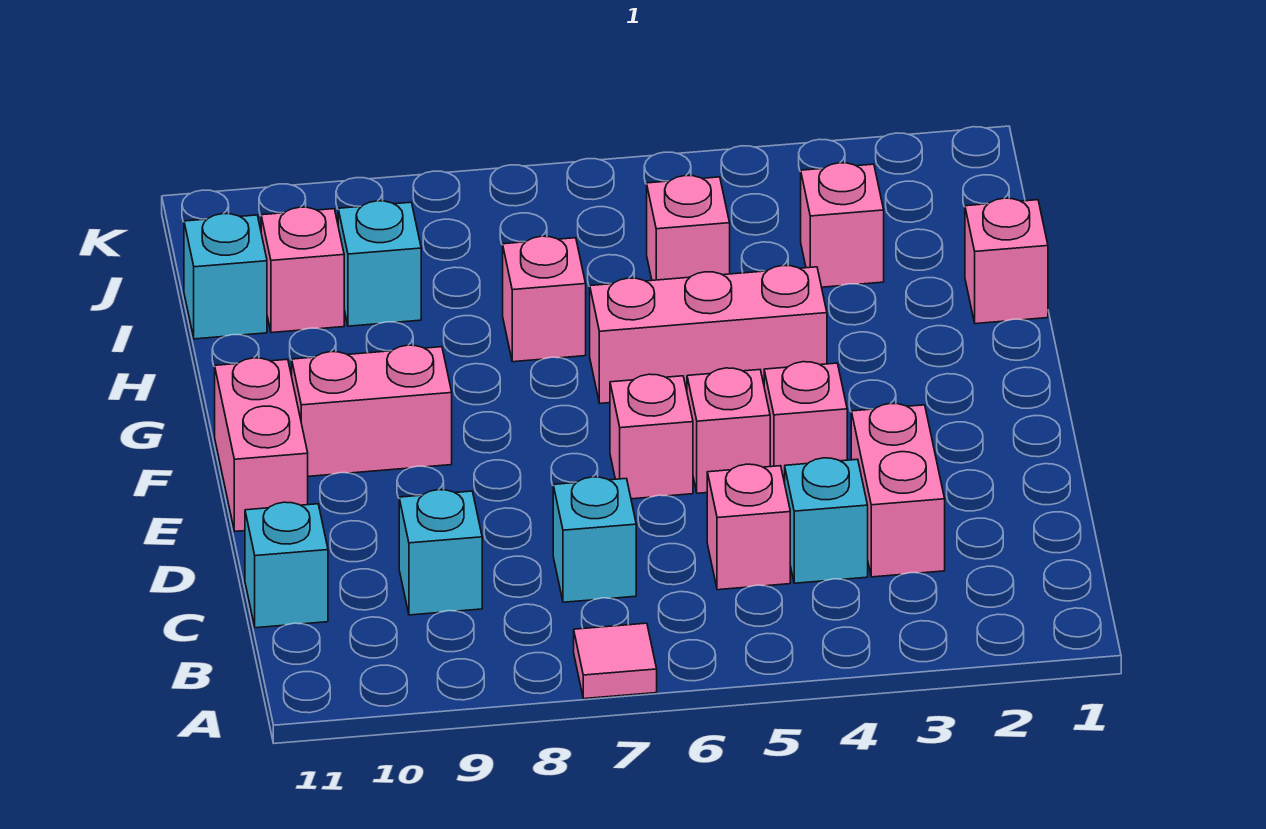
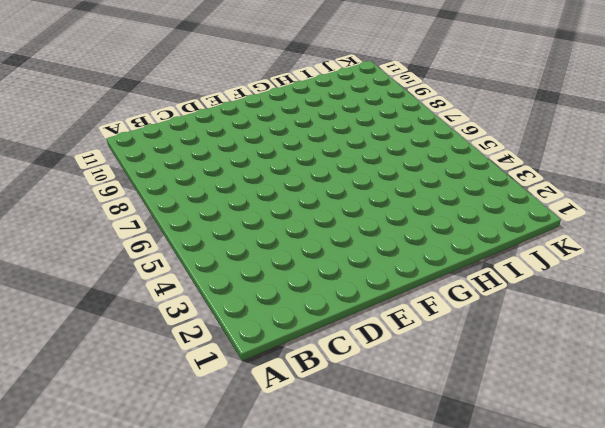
none -> pink 1x1 tile [574,623,657,699]
none -> pink 1x2 brick [851,404,945,577]
none -> cyan 1x1 brick [785,458,868,583]

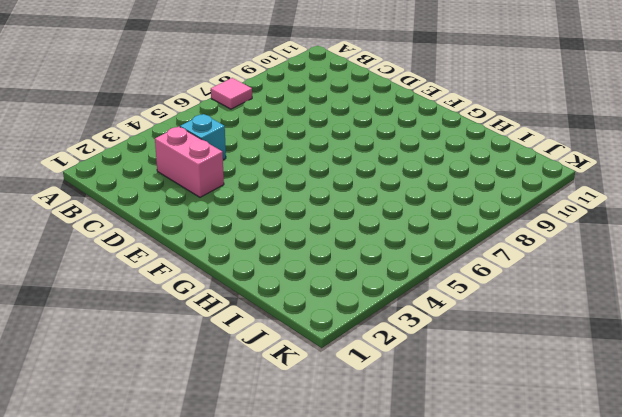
none -> pink 1x1 brick [707,464,790,590]
none -> cyan 1x1 brick [553,477,636,602]
none -> cyan 1x1 brick [399,490,482,615]

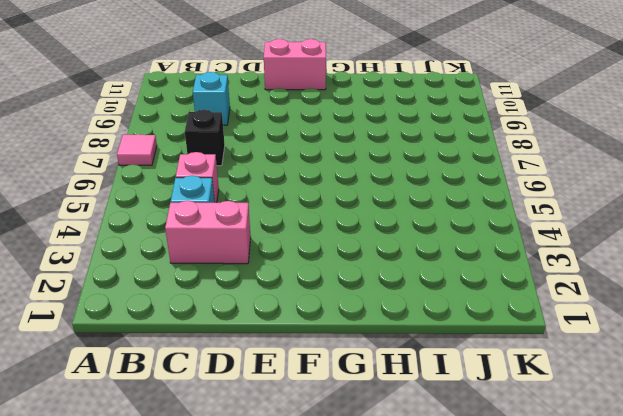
black 1x1 brick [185,109,225,166] -> cyan 1x1 brick [553,477,636,602]
none -> cyan 1x1 brick [245,502,328,628]
none -> pink 1x1 brick [764,362,847,483]
none -> pink 1x1 brick [687,368,770,493]

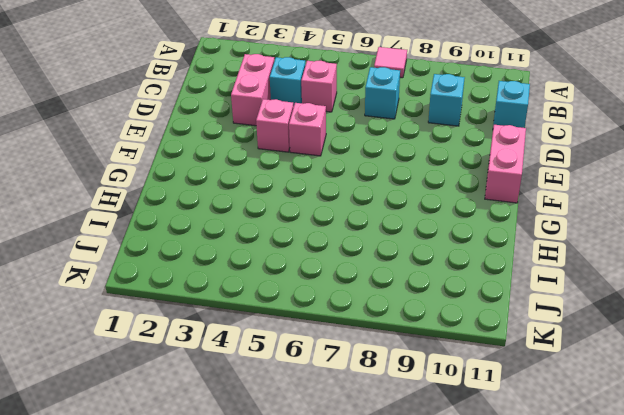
none -> pink 1x1 brick [610,374,693,499]
none -> pink 1x2 brick [292,345,452,476]
none -> pink 1x3 brick [590,266,827,403]

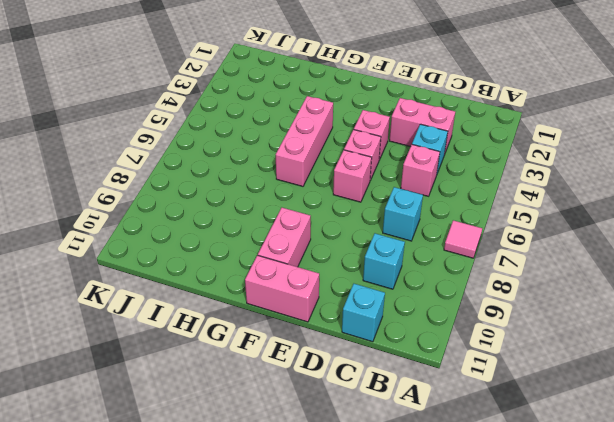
none -> pink 1x1 brick [965,198,1048,324]
none -> pink 1x1 brick [503,236,586,362]
none -> pink 1x1 brick [801,163,884,287]

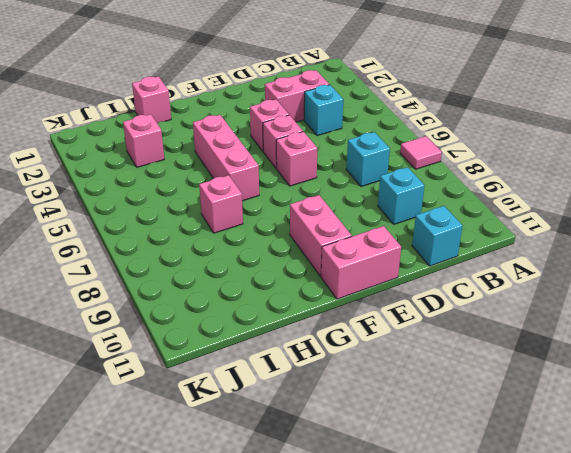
none -> pink 1x1 brick [707,464,790,590]
none -> pink 1x1 brick [647,176,730,280]
none -> cyan 1x1 brick [338,201,421,326]

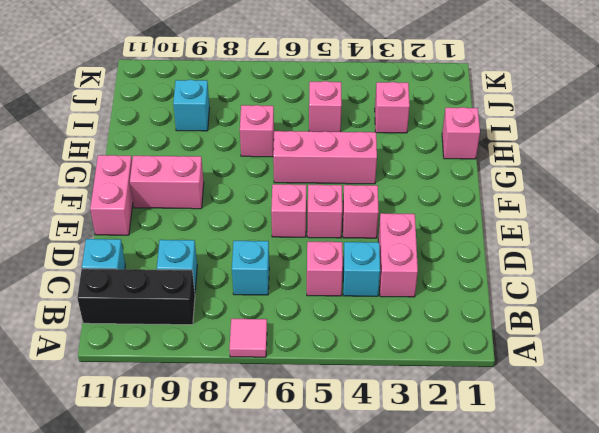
black 1x3 brick [77,269,195,325] -> none
none -> pink 1x1 brick [261,207,344,333]
none -> cyan 1x1 brick [184,214,267,339]

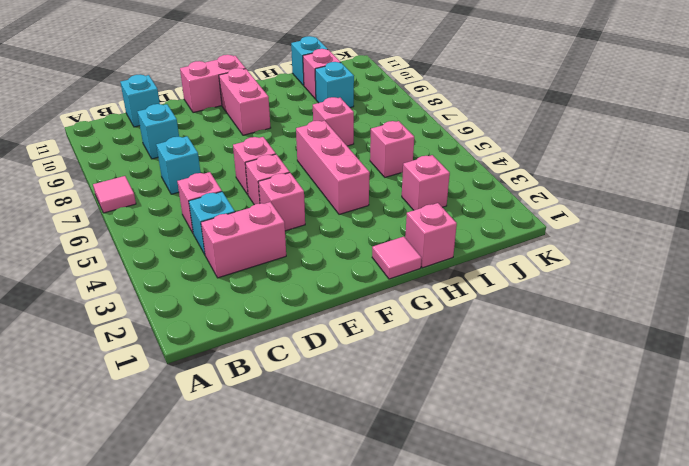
pink 1x1 tile [372,237,422,279] -> none

